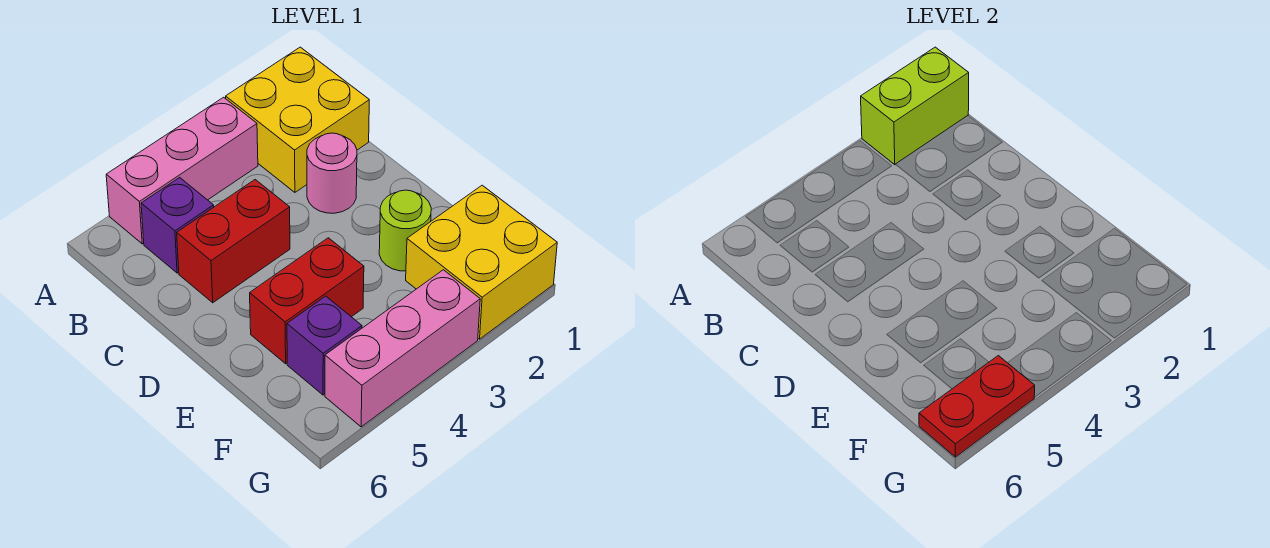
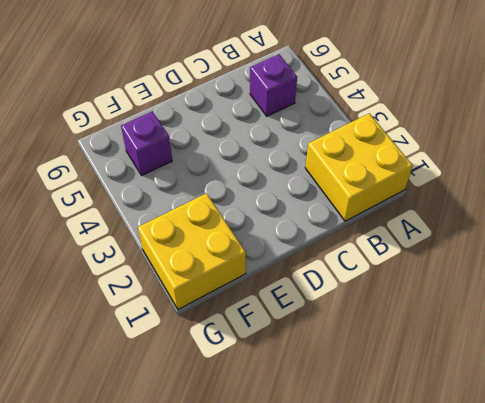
none -> pink 1x3 brick [106,97,258,244]
none -> pink 1x1 round brick [307,133,357,213]
none -> red 1x2 brick [177,180,290,303]

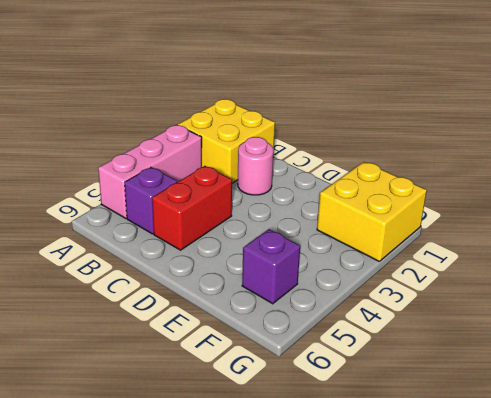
none -> lime 1x1 round brick [379,190,431,271]
none -> red 1x2 brick [250,238,364,364]
none -> pink 1x3 brick [325,270,480,427]

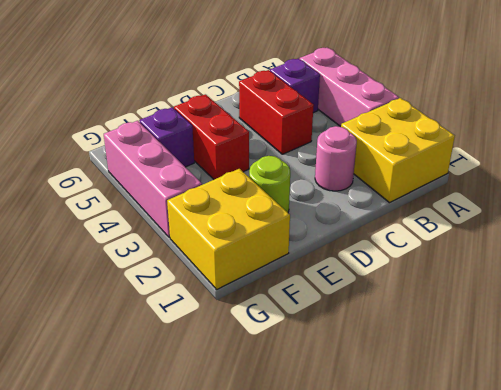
none -> lime 1x2 brick [861,47,969,165]
none -> red 1x2 plate [919,356,1035,457]

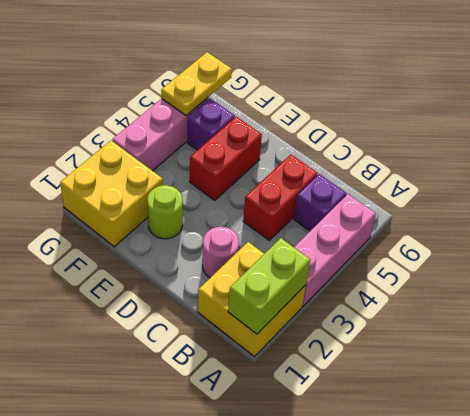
yellow 1x2 plate [161,52,232,116] -> red 1x2 plate [919,356,1035,457]

